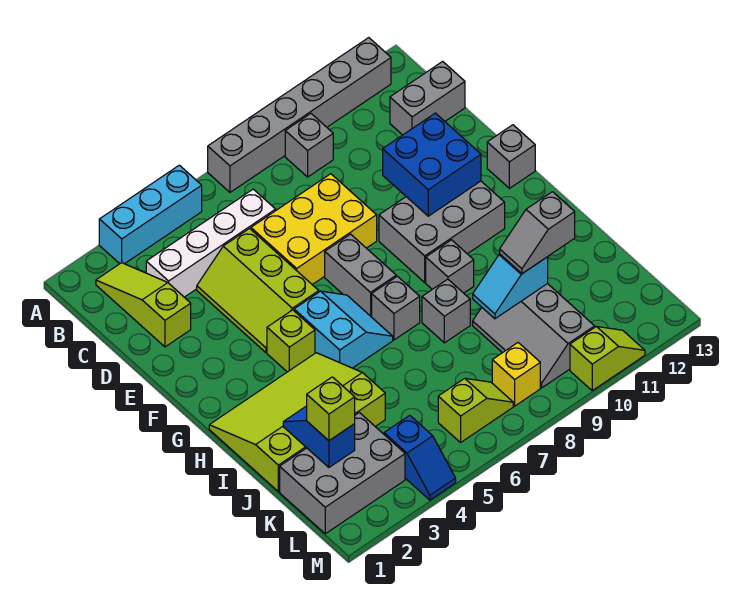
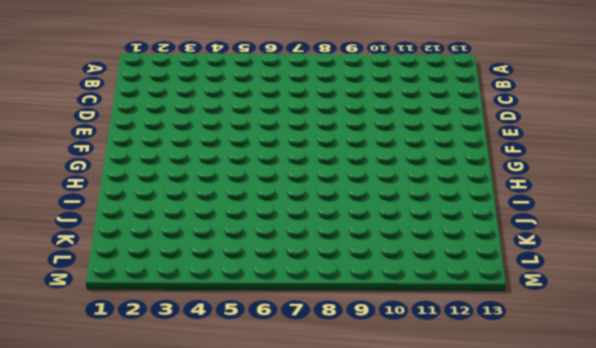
none -> cyan 1x3 brick [99,165,202,264]
none -> grey 1x6 brick [208,38,391,192]
none -> lime 1x3 slope [96,263,191,347]

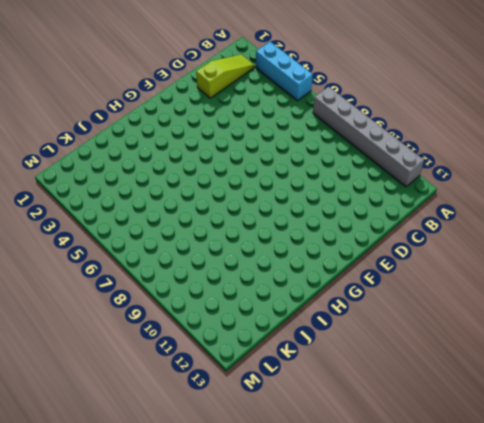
none -> grey 1x1 brick [285,114,333,177]
none -> white 1x4 brick [146,189,276,297]
none -> grey 1x2 brick [390,61,465,135]

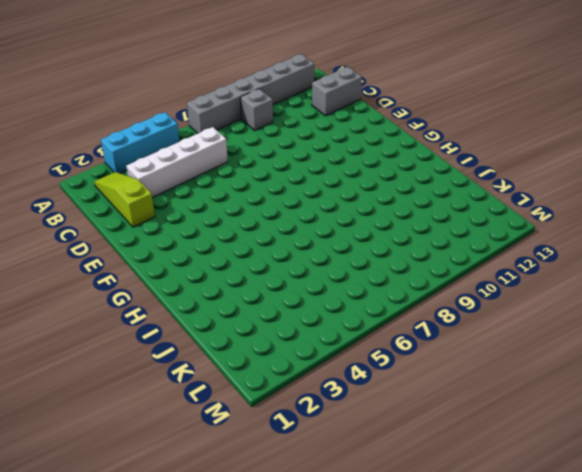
none -> lime 2x3 slope [197,229,319,352]
none -> yellow 2x3 brick [251,174,377,285]
none -> grey 1x2 brick [325,234,396,317]

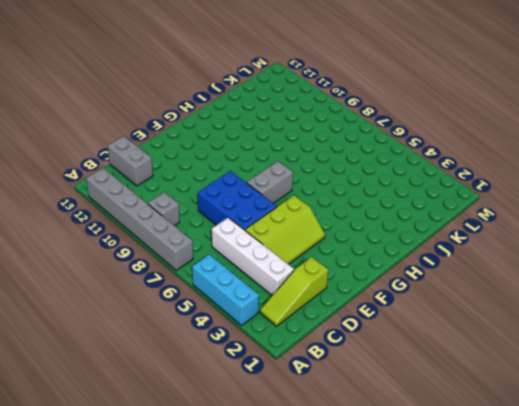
blue 2x3 brick [198,171,277,230] -> yellow 2x3 brick [251,174,377,285]
none -> grey 2x3 brick [379,181,505,282]
none -> grey 1x1 brick [487,125,535,188]
none -> lime 1x1 brick [267,310,315,372]

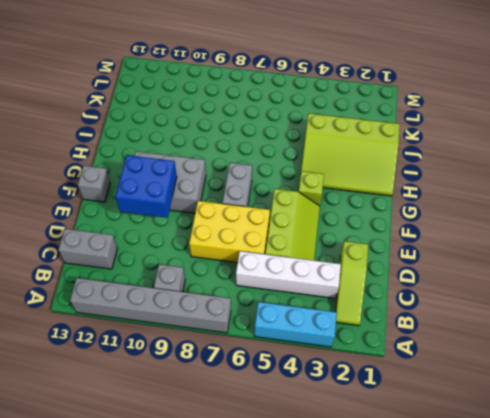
none -> cyan 2x2 slope [294,291,393,368]
none -> grey 1x1 brick [372,276,420,340]
none -> grey 1x1 brick [426,240,474,293]

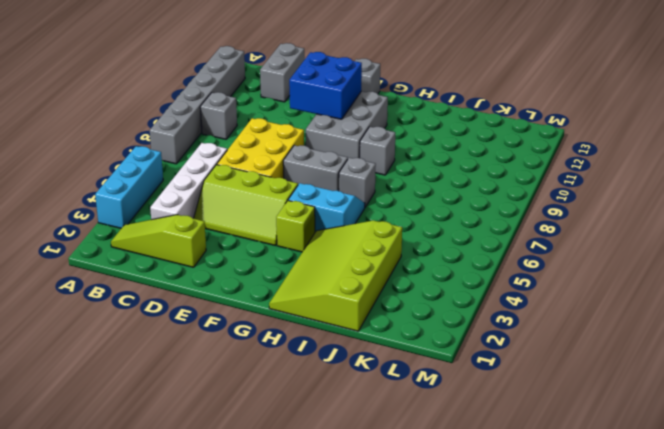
none -> grey 1x1 brick [422,279,470,343]
none -> grey 2x3 slope [473,284,595,388]
none -> grey 2x3 brick [280,413,405,534]

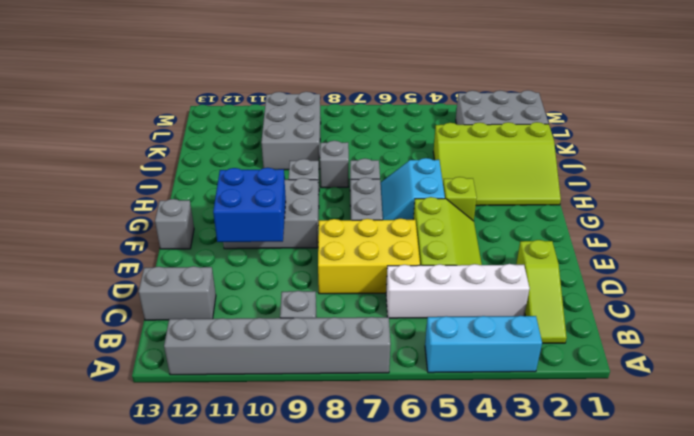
grey 2x3 brick [261,92,321,170] -> grey 2x3 slope [473,284,595,388]
none -> blue 1x2 slope [384,415,456,500]
none -> lime 1x2 slope [438,378,513,442]
none -> yellow 1x1 brick [492,343,540,406]

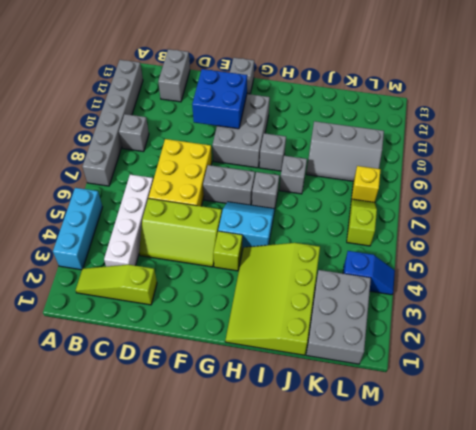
none -> lime 1x2 slope [570,327,645,391]
none -> blue 1x2 slope [283,406,355,467]
none -> cyan 1x2 slope [473,254,548,319]

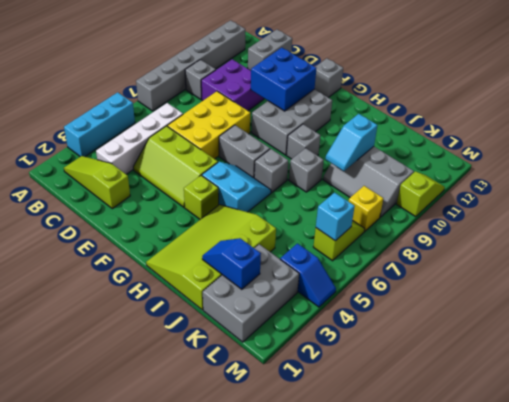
purple 2x2 brick [201,59,264,111] -> none
cyan 1x1 brick [316,193,355,241] -> none
none -> grey 1x2 slope [500,192,575,274]
none -> lime 1x1 brick [307,377,355,441]

